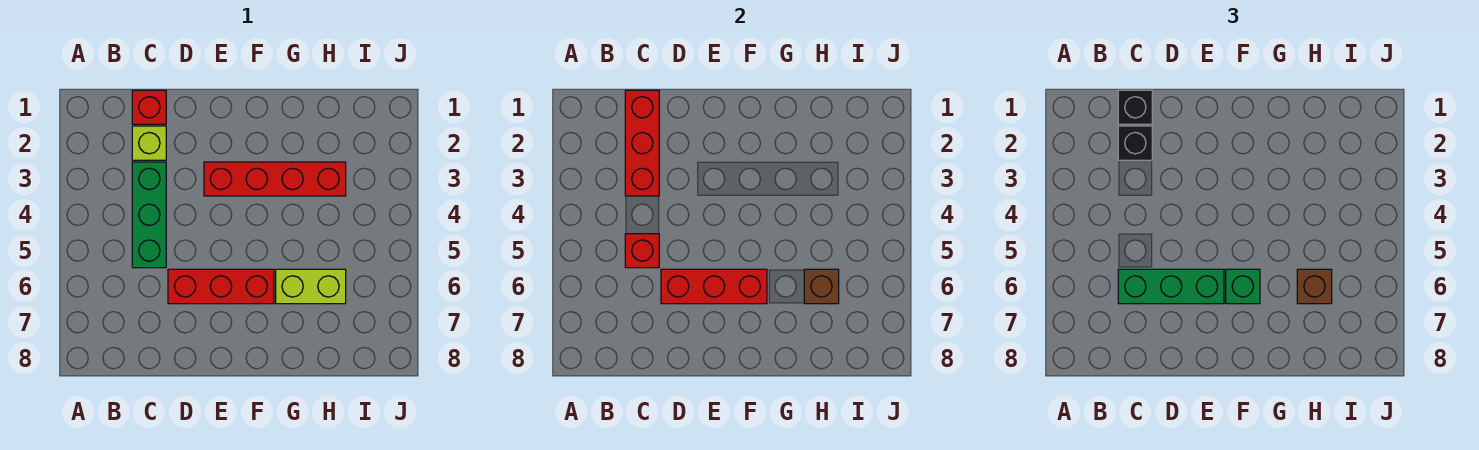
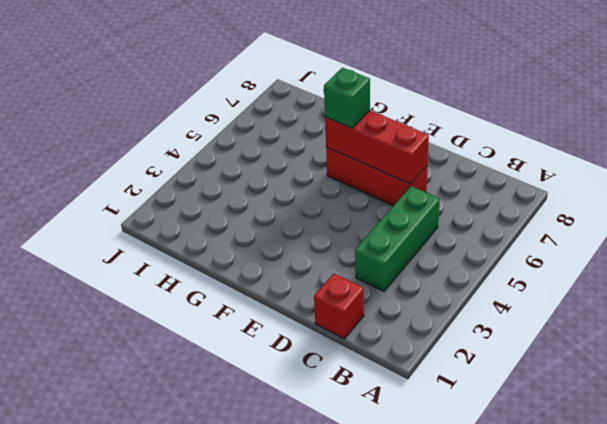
none -> lime 1x1 brick [132,126,166,160]
none -> red 1x4 brick [204,162,346,196]
none -> lime 1x2 brick [276,269,346,304]

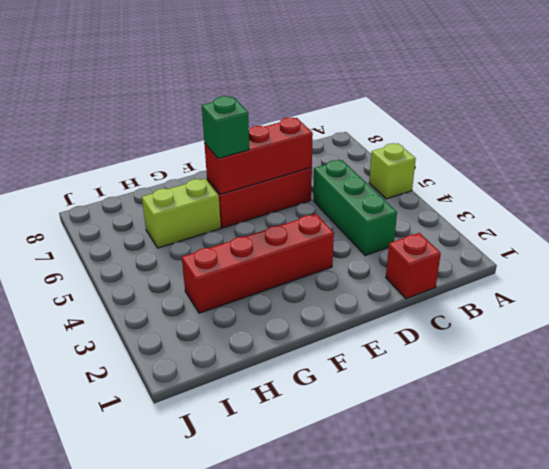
lime 1x1 brick [369,143,416,199] -> lime 1x1 brick moved to [132,126,166,160]
none -> red 1x3 brick [625,90,659,196]
none -> red 1x1 brick [625,234,659,268]
none -> brown 1x1 brick [804,269,839,304]

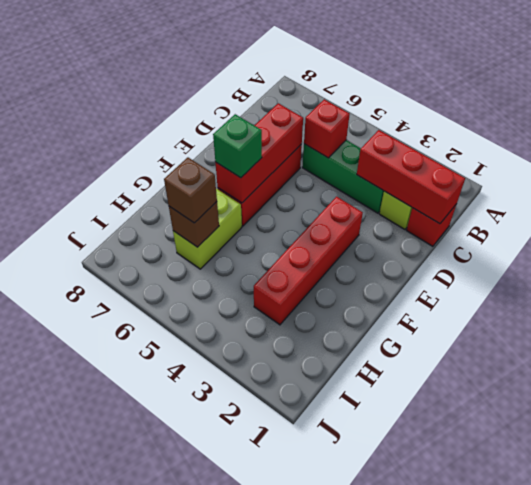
none -> black 1x1 brick [1118,90,1152,124]
none -> black 1x1 brick [1118,126,1152,160]
none -> green 1x3 brick [1118,269,1224,304]

